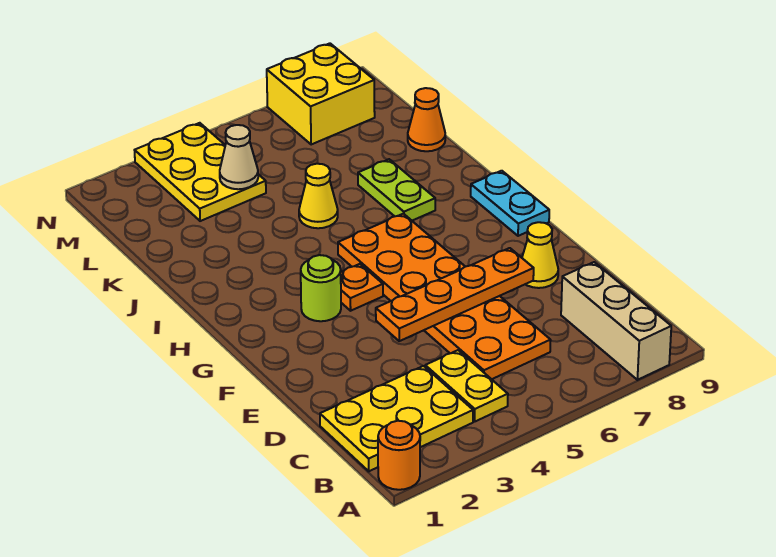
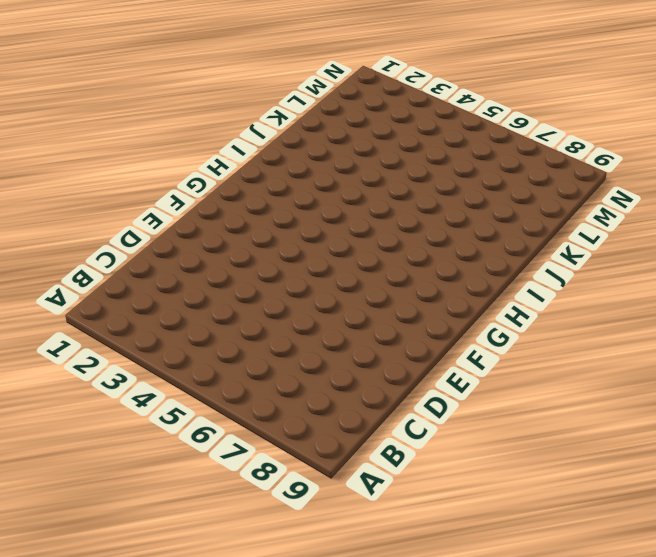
none -> orange 1x1 round brick [378,421,420,490]
none -> tan 1x3 brick [561,262,671,380]
none -> yellow 2x3 plate [320,366,473,471]

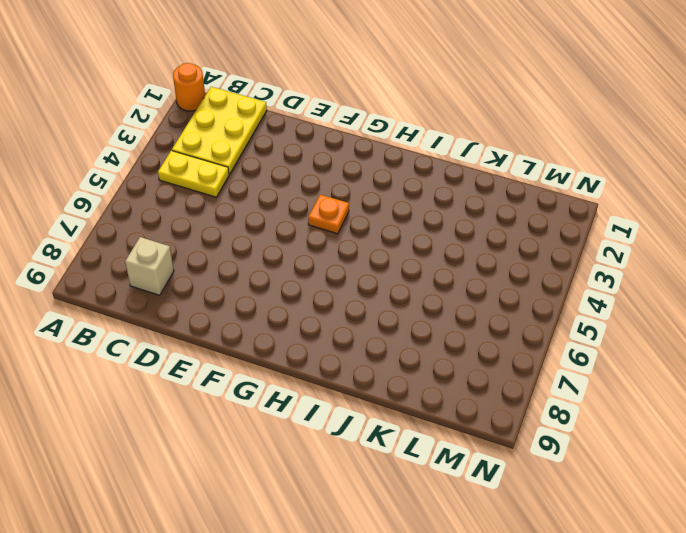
tan 1x1 brick [125,237,174,295] -> tan 1x3 brick [561,262,671,380]
none -> orange 2x6 plate [338,214,551,379]
none -> yellow 1x1 cone [522,222,558,288]
none -> lime 1x1 round brick [301,255,341,321]

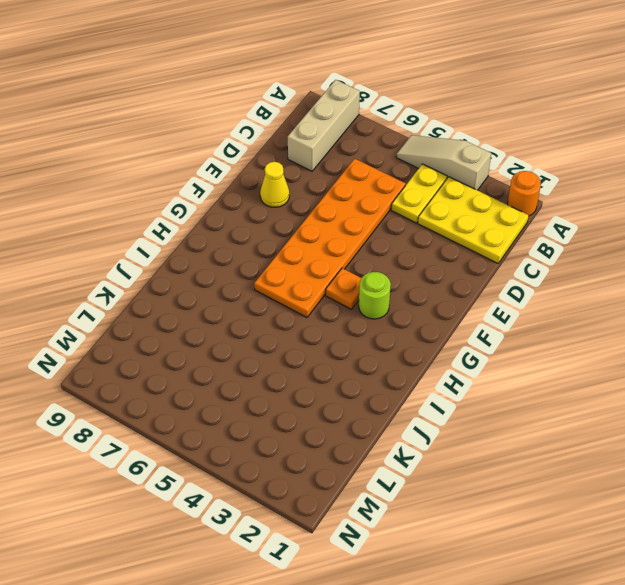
tan 1x3 slope [396,135,491,190] -> none
none -> cyan 1x2 plate [471,171,549,236]
none -> lime 1x2 plate [358,159,435,221]
none -> yellow 1x1 cone [299,164,338,228]

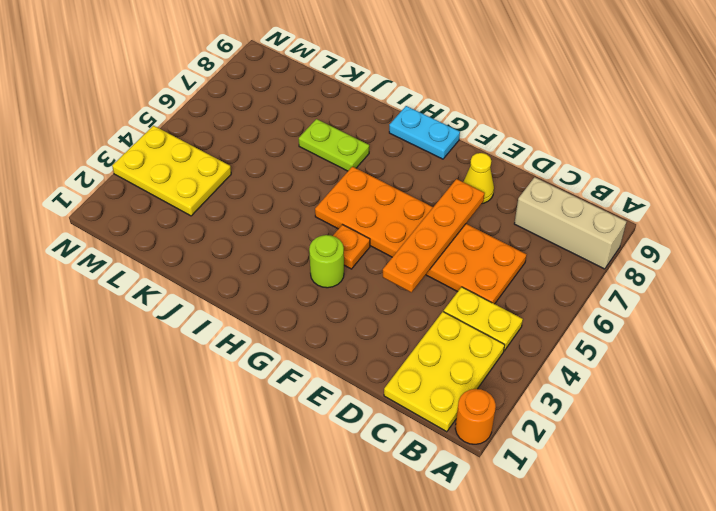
none -> yellow 1x1 cone [299,164,338,228]
none -> orange 1x1 cone [408,88,445,151]
none -> yellow 2x2 brick [267,43,375,145]

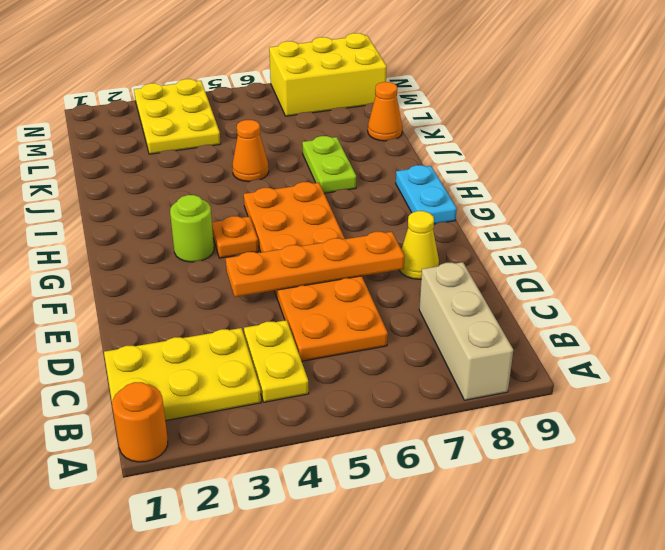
orange 1x1 cone [232,120,269,182] -> yellow 1x1 cone [299,164,338,228]
yellow 2x3 brick [269,33,387,116] -> yellow 2x2 brick [267,43,375,145]
none -> tan 1x1 cone [220,125,258,189]

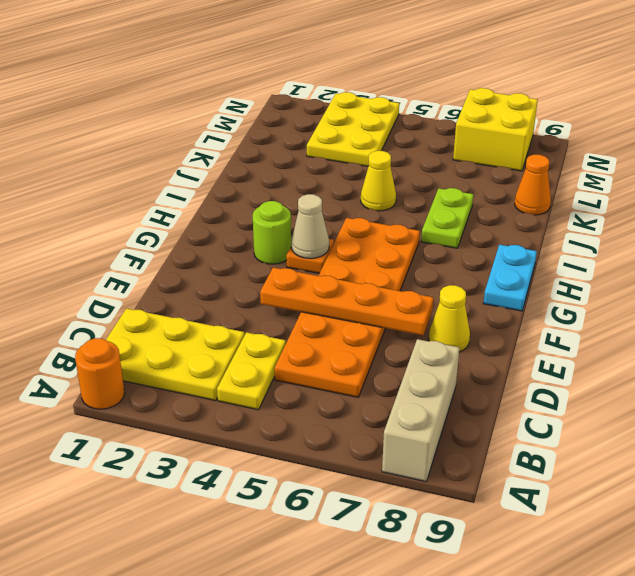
tan 1x1 cone [291,194,329,259] -> tan 1x1 cone moved to [220,125,258,189]

